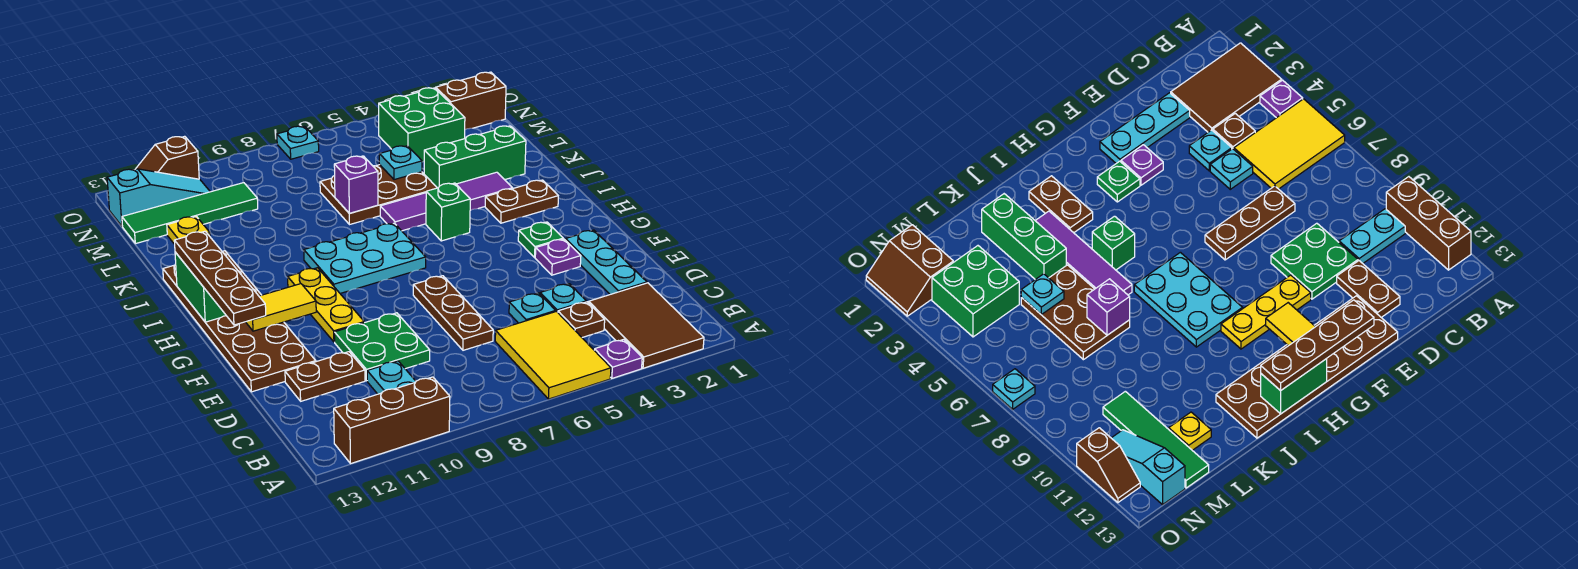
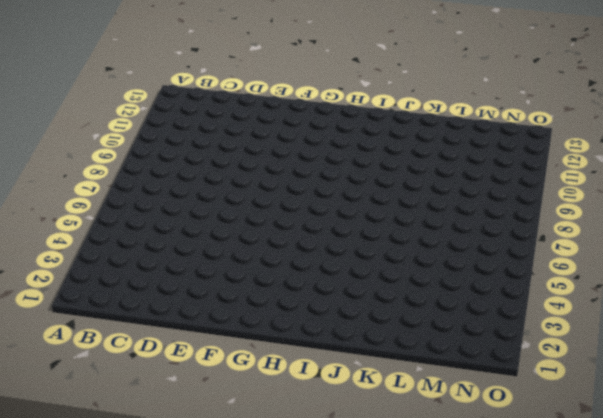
none -> brown 2x3 tile [589,283,704,368]
none -> purple 1x1 plate [594,339,642,378]
none -> yellow 2x3 tile [495,311,611,399]
none -> brown 1x3 brick [334,377,450,464]

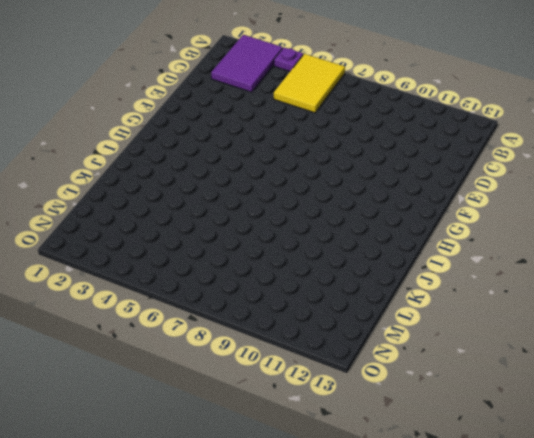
purple 2x3 tile [211,35,283,92] -> brown 2x3 tile [589,283,704,368]
none -> brown 1x3 brick [334,377,450,464]
none -> cyan 1x2 plate [367,361,416,394]
none -> brown 1x1 plate [558,302,605,337]
none -> cyan 1x3 plate [566,230,647,294]

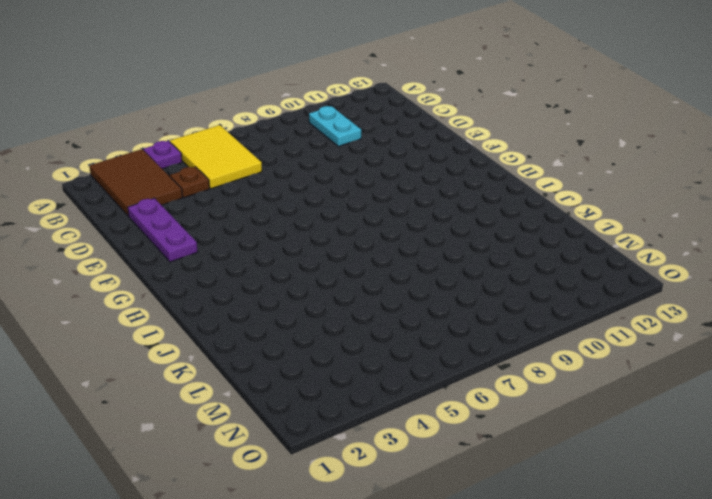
purple 1x3 plate [128,198,198,262] -> cyan 1x3 plate [566,230,647,294]
none -> brown 1x3 brick [334,377,450,464]
none -> cyan 1x1 plate [540,284,586,312]
none -> cyan 1x1 plate [509,293,556,323]
none -> brown 1x3 plate [413,276,493,350]

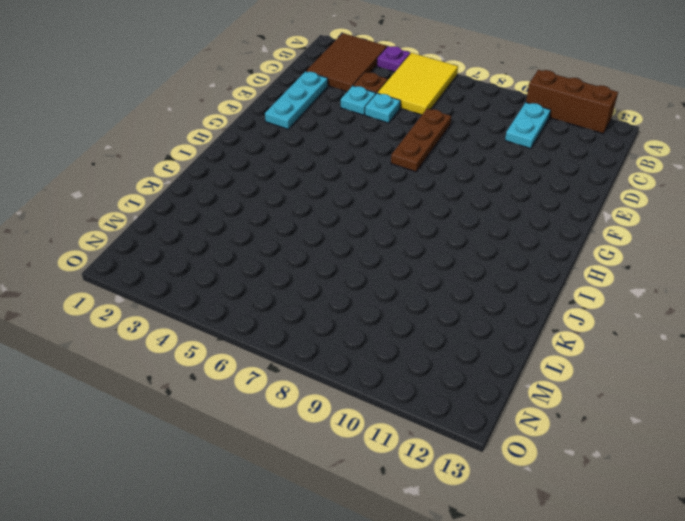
none -> green 2x2 plate [334,313,430,381]
none -> brown 1x2 plate [285,352,365,401]
none -> brown 2x6 plate [163,251,316,392]
none -> purple 1x1 plate [535,239,581,275]

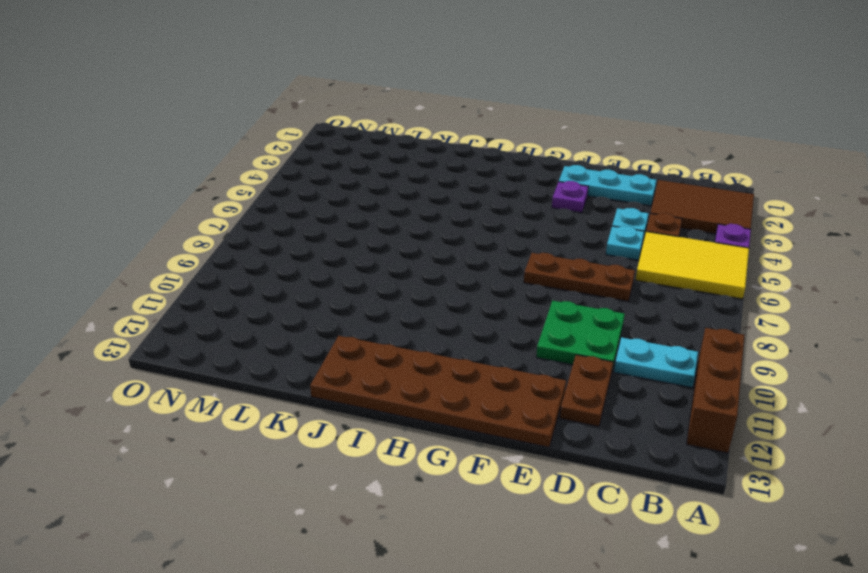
none -> yellow 1x3 plate [288,268,364,342]
none -> green 1x1 plate [518,222,563,257]
none -> cyan 2x3 plate [304,223,426,293]
none -> brown 1x2 plate [485,180,558,223]

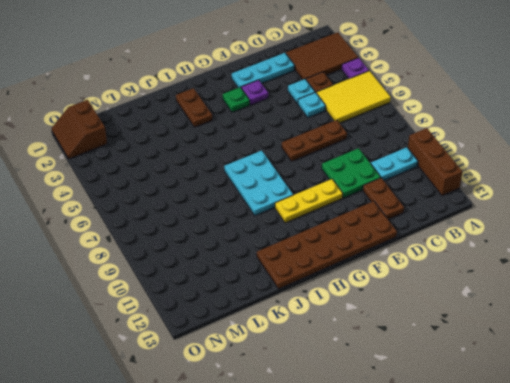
none -> green 1x1 brick [426,183,470,241]
none -> purple 1x4 tile [380,172,513,231]
none -> green 1x3 brick [424,126,526,188]
none -> brown 2x3 plate [320,165,437,225]

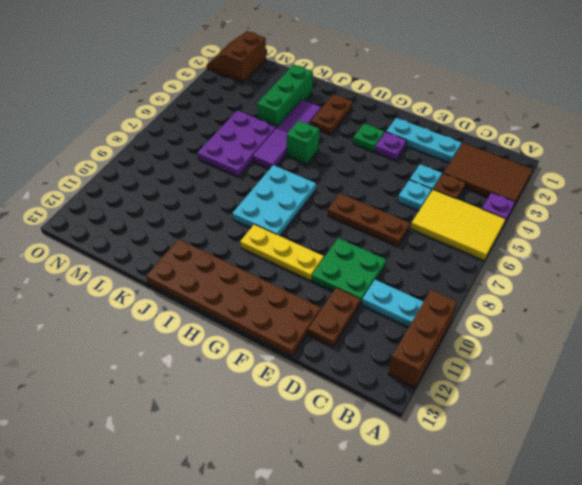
purple 2x3 plate [197,110,277,177] -> brown 2x3 plate [320,165,437,225]
none -> yellow 1x1 plate [167,216,210,244]
none -> green 2x2 brick [379,88,465,162]
none -> green 1x4 tile [122,183,258,244]
none -> cyan 1x3 slope [107,169,210,227]

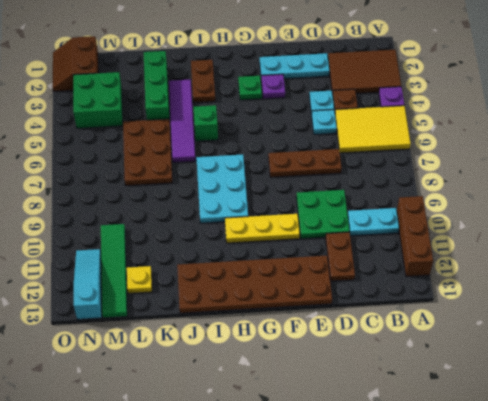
none -> cyan 1x1 plate [277,126,319,159]
none -> brown 1x2 slope [136,136,199,179]
none -> yellow 1x2 tile [246,284,316,331]
none -> green 1x2 brick [175,252,226,322]

